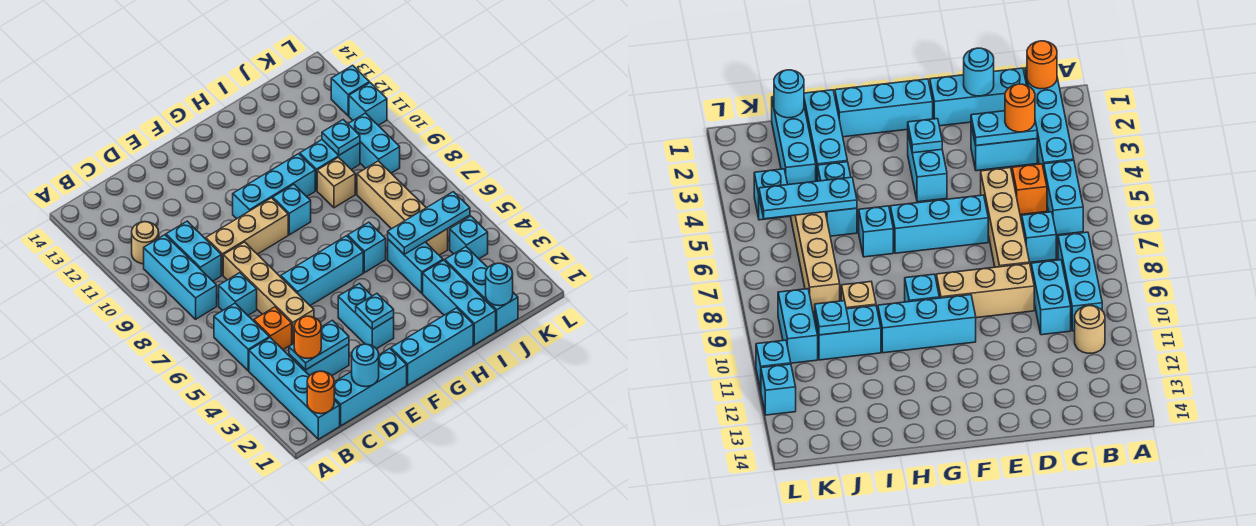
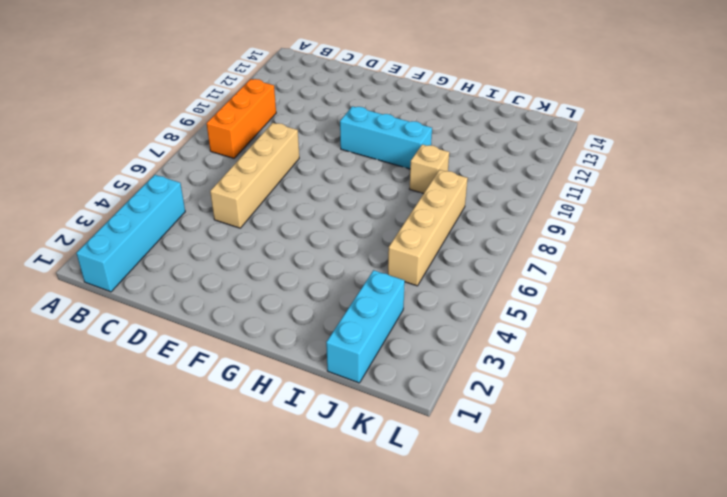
orange 1x3 brick [207,79,276,158] -> cyan 1x3 brick [144,235,217,319]
none -> cyan 1x2 brick [214,304,269,371]
none -> tan 1x1 round brick [132,222,159,264]
none -> cyan 1x3 brick [334,349,407,426]
none -> cyan 1x2 brick [289,344,349,376]

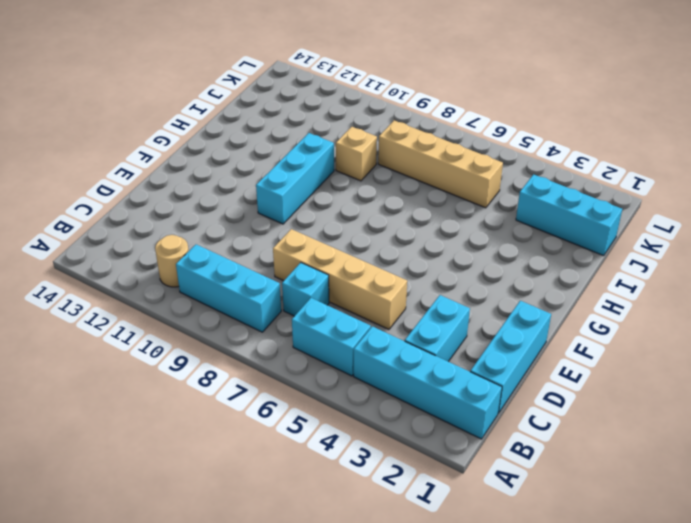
none -> orange 1x1 brick [254,307,292,350]
none -> cyan 1x2 brick [166,221,221,281]
none -> tan 1x3 brick [206,198,288,275]
none -> cyan 1x3 brick [281,236,363,306]

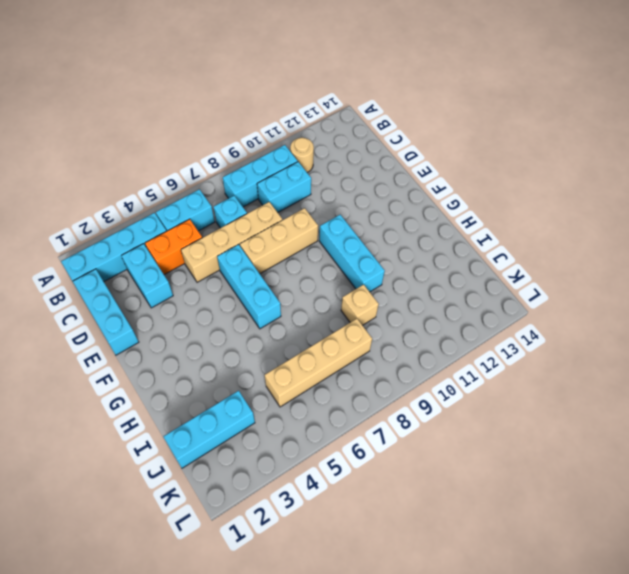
orange 1x2 brick [145,219,202,275] -> orange 1x1 brick [254,307,292,350]
tan 1x3 brick [240,208,318,274] -> tan 1x3 brick turned to [206,198,288,275]
none -> cyan 1x3 brick [391,308,473,385]
none -> cyan 1x2 brick [338,284,394,349]
none -> cyan 1x1 brick [273,184,311,235]
none -> cyan 1x1 brick [348,222,386,273]

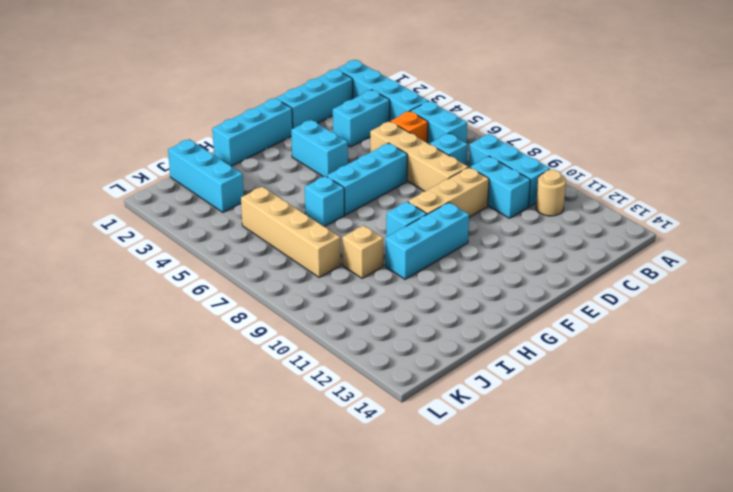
none -> cyan 1x3 brick [423,260,496,345]
none -> cyan 1x2 brick [388,239,443,293]
none -> cyan 1x2 brick [300,140,360,191]
none -> cyan 1x1 brick [450,216,488,259]

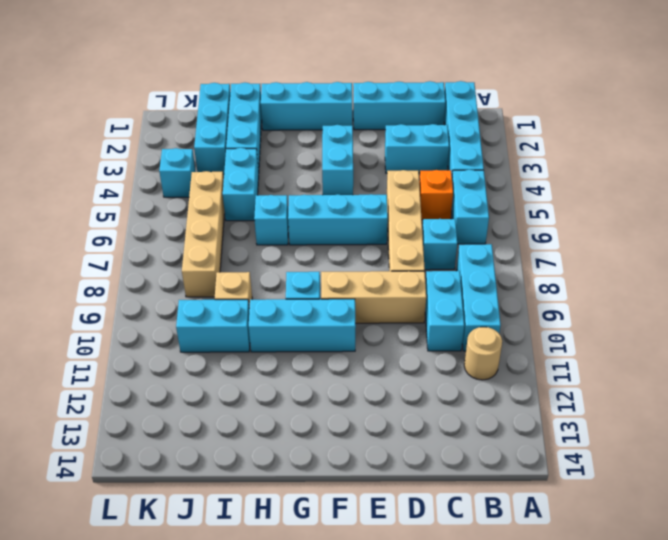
none -> cyan 1x2 brick [348,113,400,173]
none -> cyan 1x1 brick [349,83,387,125]
none -> cyan 1x1 brick [331,65,369,116]
none -> orange 1x1 round brick [307,371,334,414]

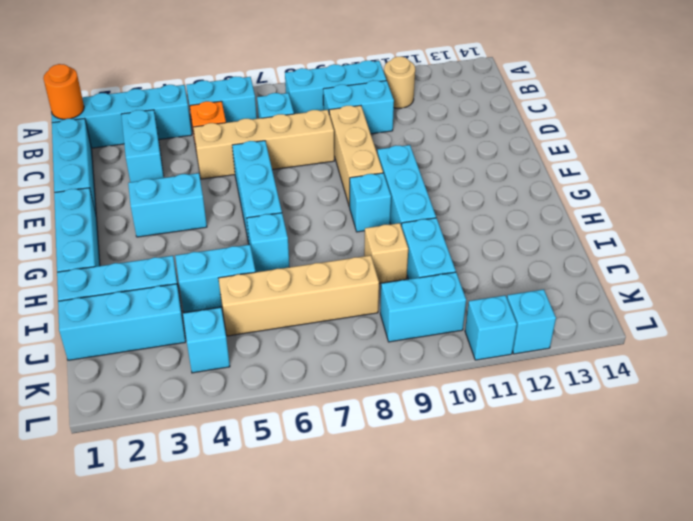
none -> cyan 1x2 plate [289,320,349,370]
none -> cyan 1x1 round brick [351,344,379,387]
none -> cyan 1x1 plate [356,294,394,329]
none -> cyan 1x3 plate [388,192,470,254]

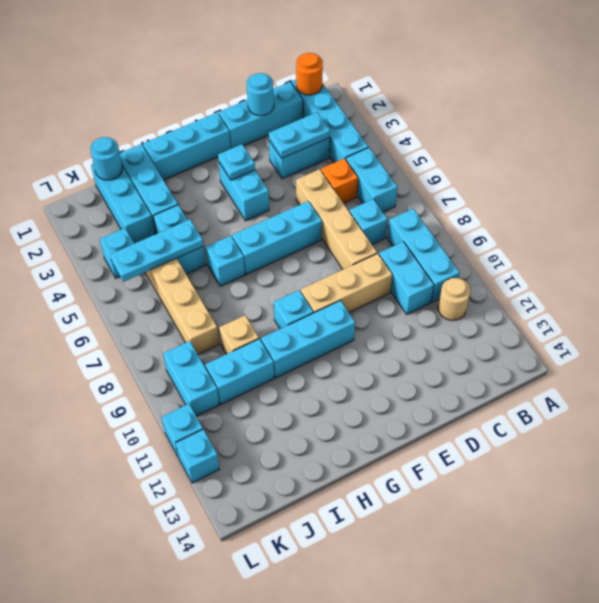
none -> cyan 1x1 plate [322,120,360,155]
none -> orange 1x1 round brick [294,316,321,359]

